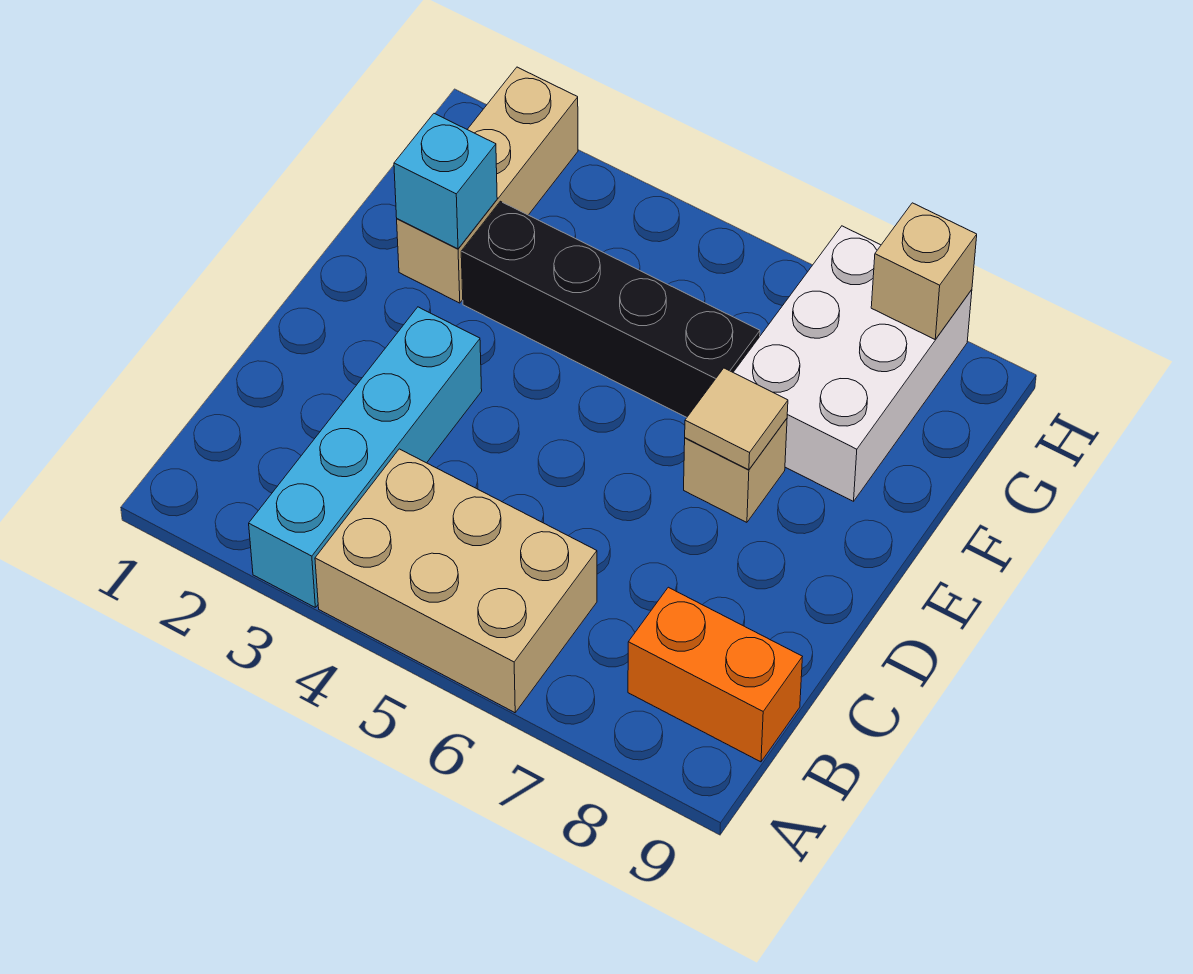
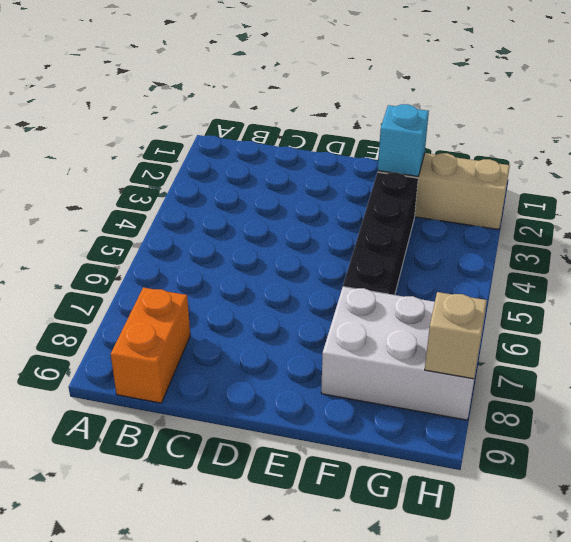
none -> cyan 1x4 brick [249,307,482,607]
none -> tan 2x3 brick [315,449,597,713]

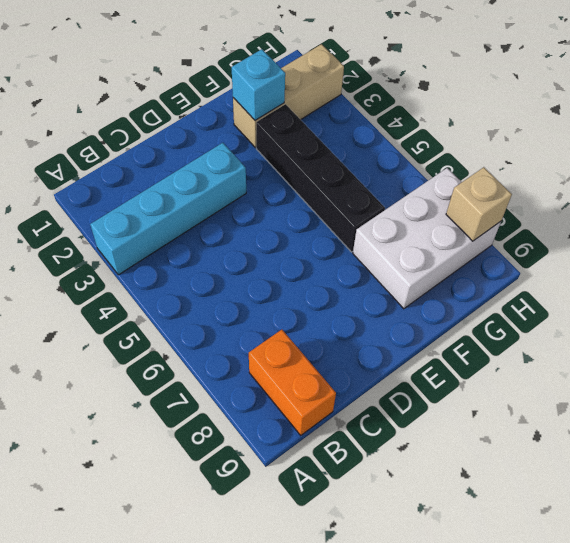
none -> tan 2x3 brick [315,449,597,713]
none -> tan 1x1 brick [684,419,787,522]

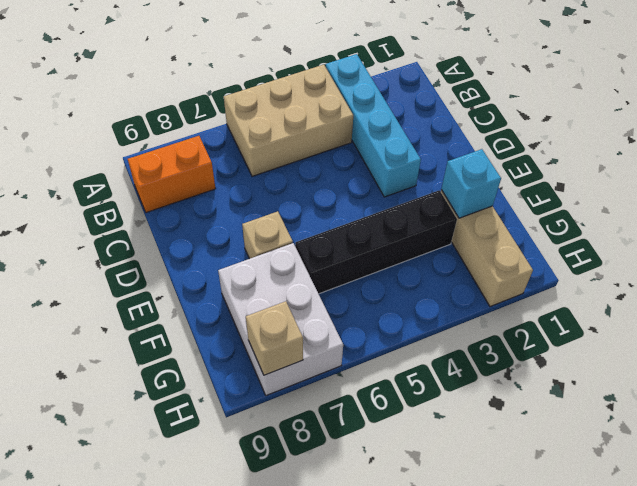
none -> tan 1x1 tile [685,368,788,470]

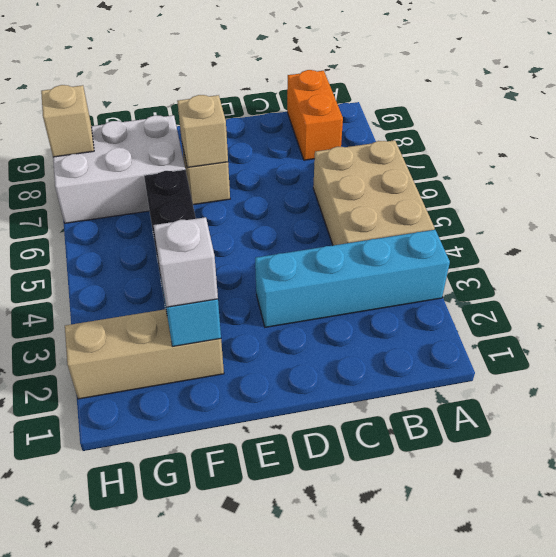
tan 1x1 brick [177,95,228,167] -> tan 1x1 tile [685,368,788,470]
white 1x1 brick [154,217,218,307] -> none

